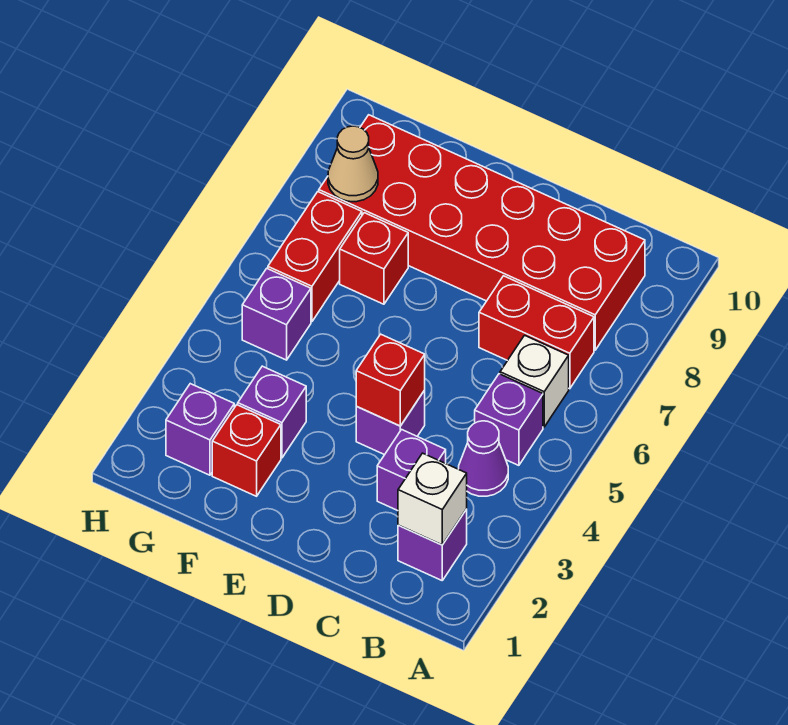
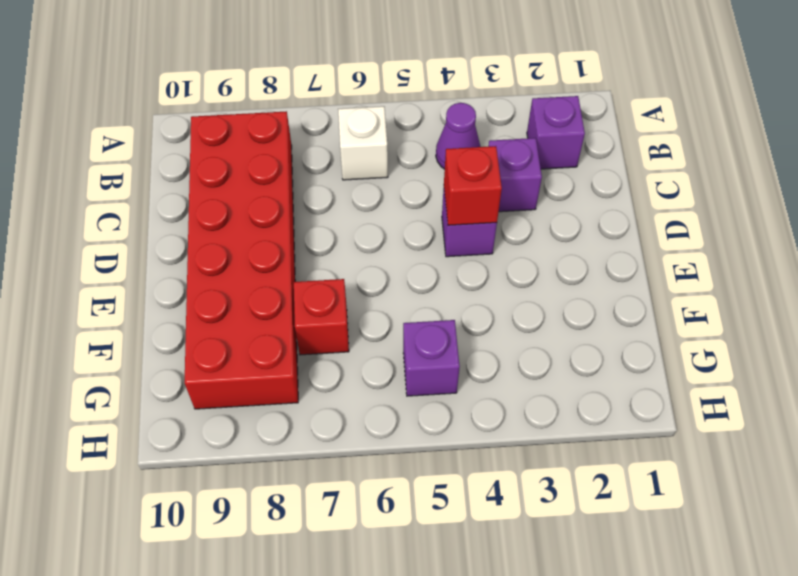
none -> purple 1x1 brick [475,374,543,465]
none -> red 1x2 brick [479,276,594,389]
none -> red 1x1 brick [212,405,281,496]

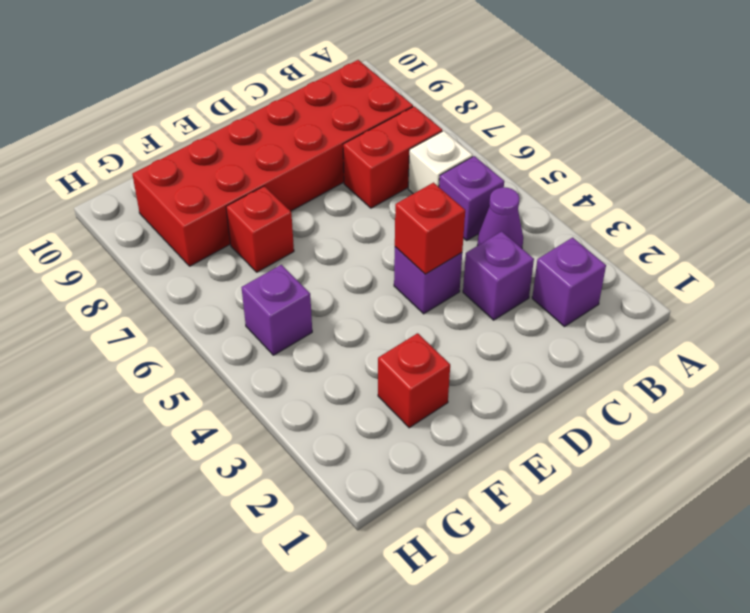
none -> purple 1x1 brick [238,366,306,458]
none -> purple 1x1 brick [166,384,234,475]
none -> red 1x2 brick [268,192,362,322]

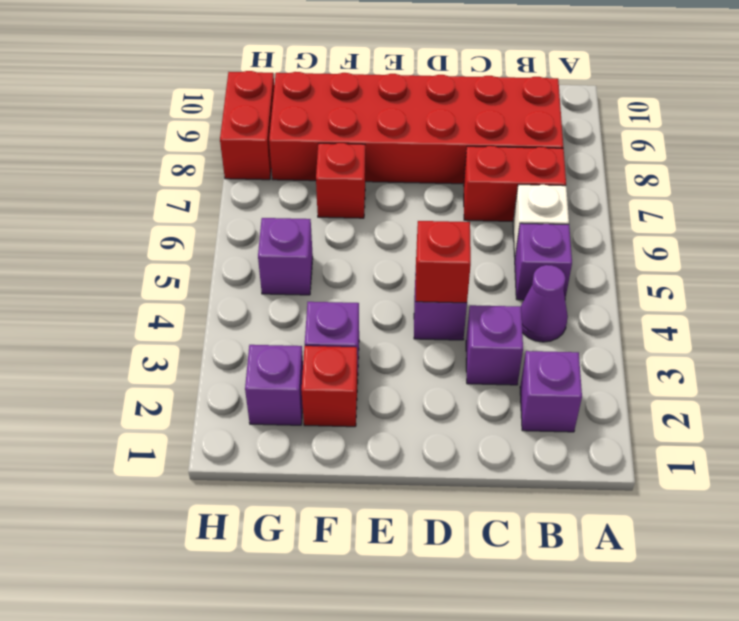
red 1x2 brick [220,71,274,180] -> red 1x2 brick moved to [268,192,362,322]
none -> white 1x1 brick [398,453,467,545]
none -> tan 1x1 cone [328,126,378,202]

